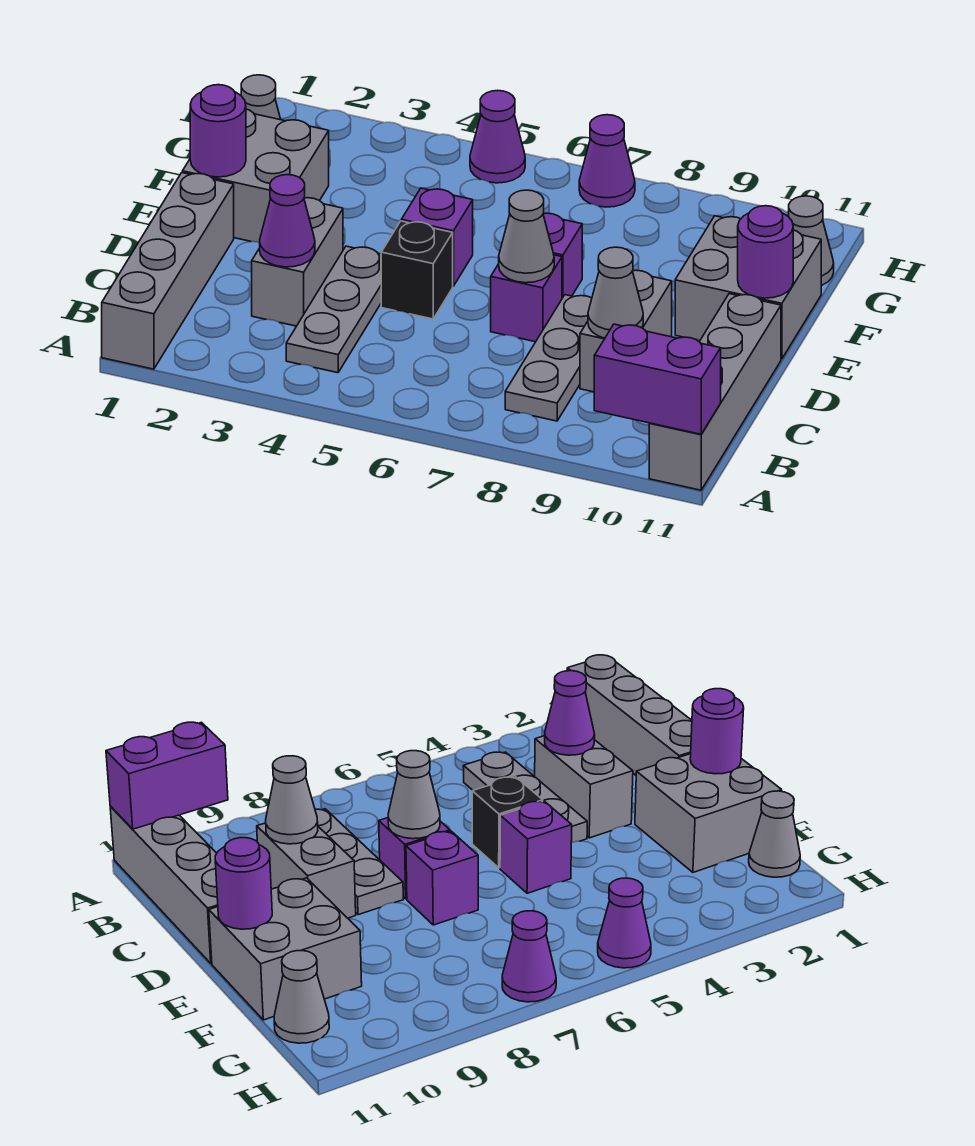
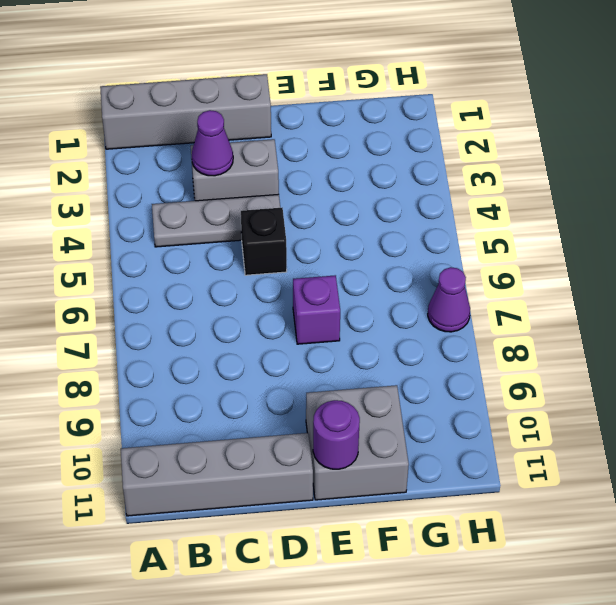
none -> grey 1x3 plate [505,295,592,421]
none -> grey 1x2 brick [580,270,672,392]
none -> purple 1x1 brick [491,255,562,342]

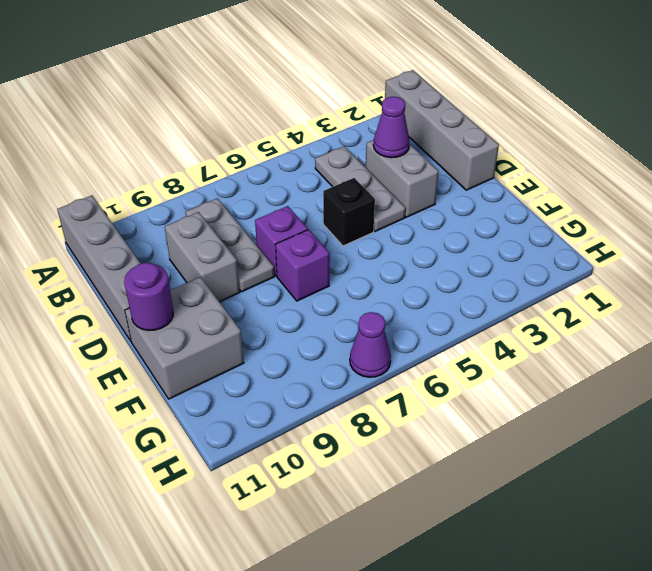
none -> grey 2x2 brick [182,109,329,243]
none -> purple 1x1 brick [401,188,473,286]
none -> grey 1x1 cone [241,75,281,120]

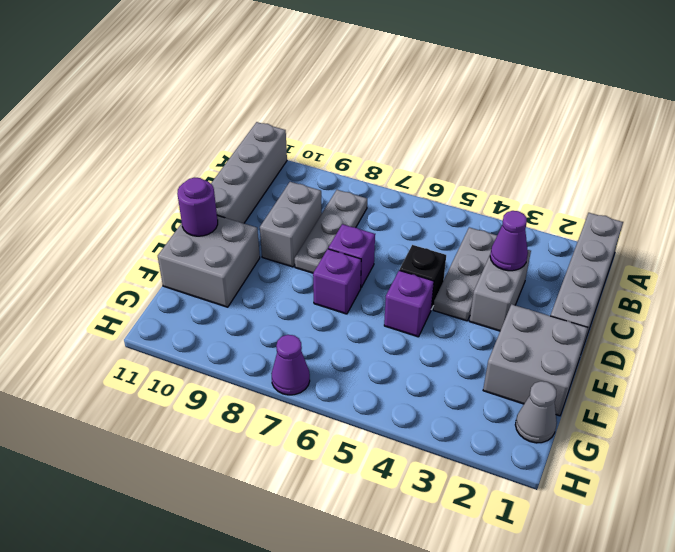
none -> grey 1x1 cone [789,196,834,286]
none -> purple 1x1 cone [470,90,525,183]
none -> purple 1x2 brick [594,324,721,434]

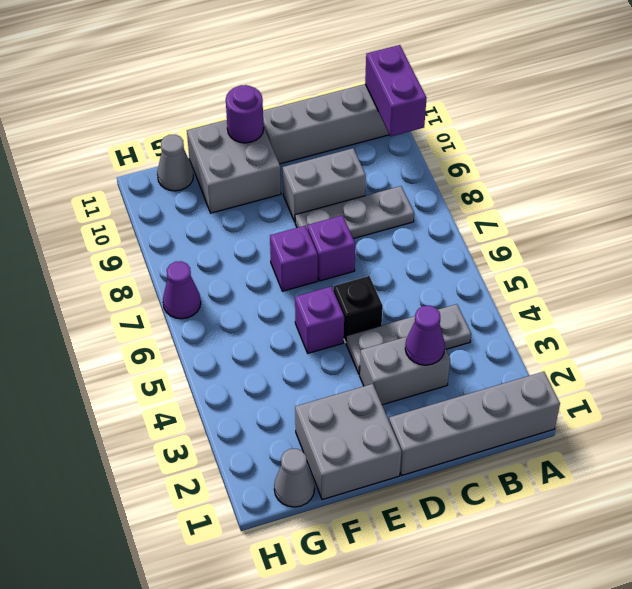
none -> purple 1x1 cone [470,90,525,183]
none -> grey 1x1 cone [588,247,643,338]
none -> grey 1x1 cone [499,190,554,283]

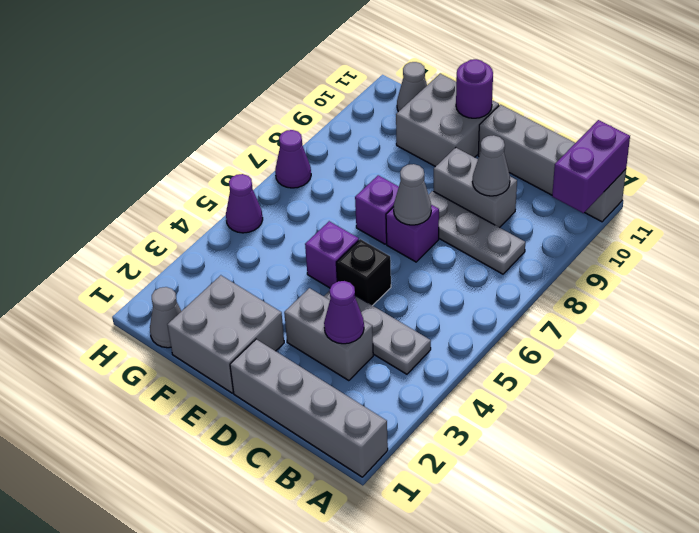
none -> purple 1x1 round brick [190,85,246,177]

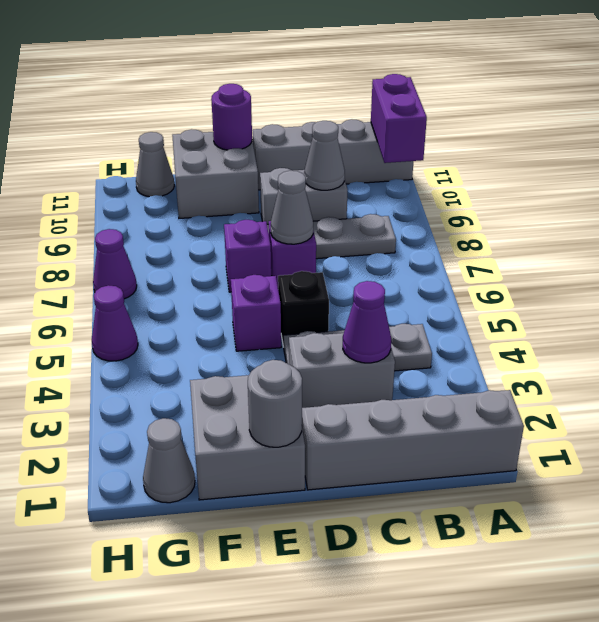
grey 1x1 round brick [248,360,302,447] -> purple 1x1 round brick [190,85,246,177]

